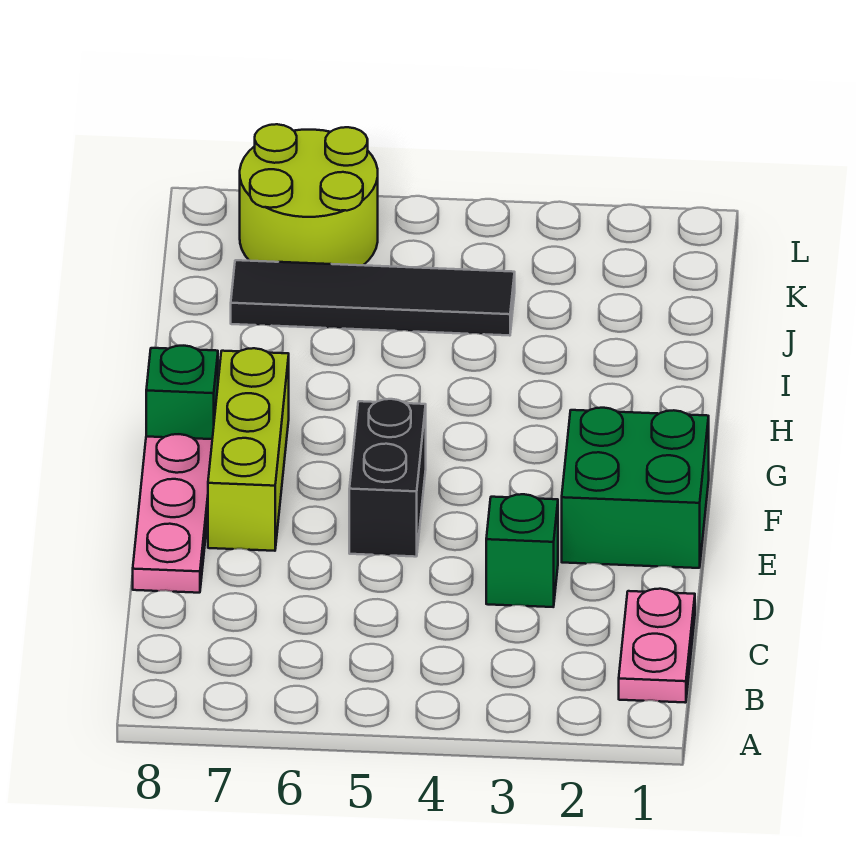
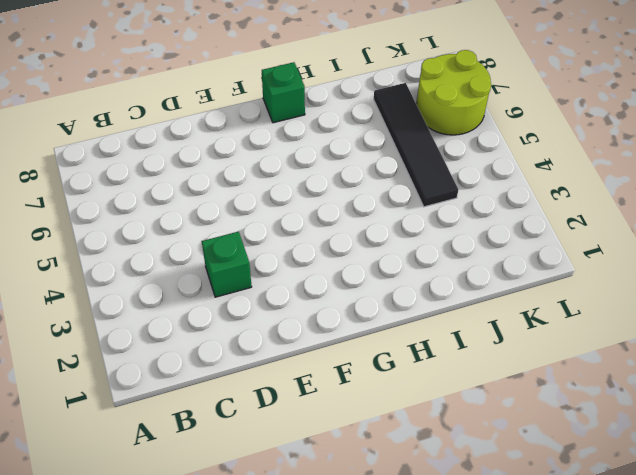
none -> pink 1x2 plate [619,589,695,703]
none -> pink 1x3 plate [133,434,212,593]

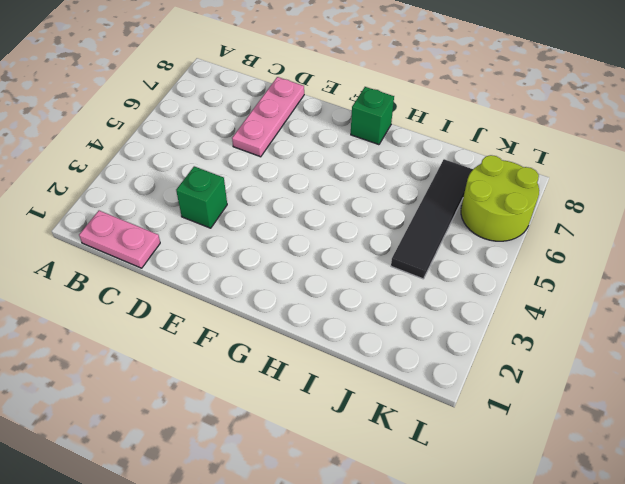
pink 1x3 plate [232,77,304,157] -> pink 1x3 plate turned to [133,434,212,593]
none -> green 2x2 brick [562,408,709,568]
none -> black 1x2 brick [349,399,426,557]

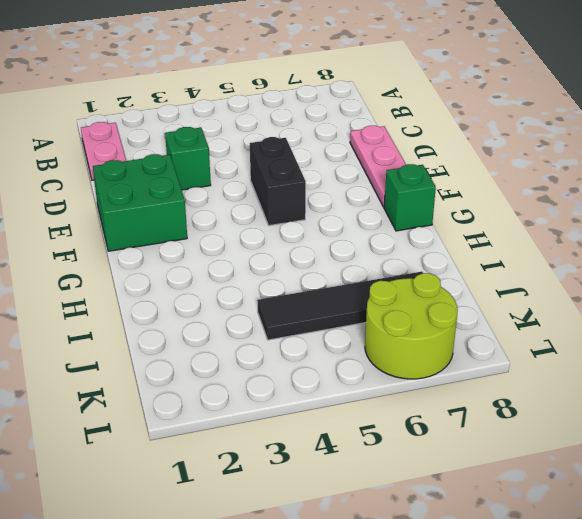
none -> lime 1x3 brick [208,348,289,551]

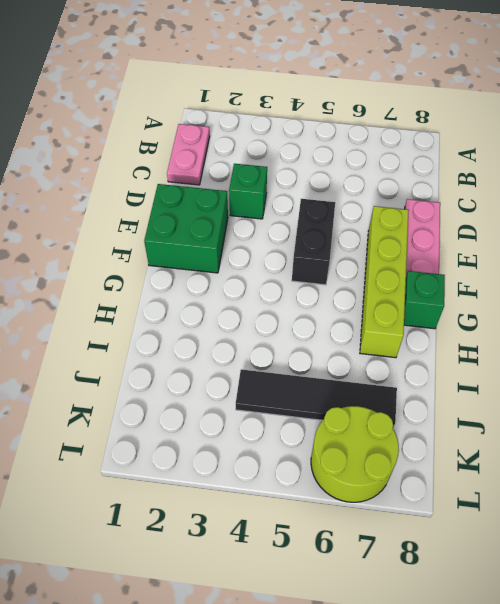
lime 1x4 brick [360,206,409,358] -> lime 1x3 brick [208,348,289,551]

